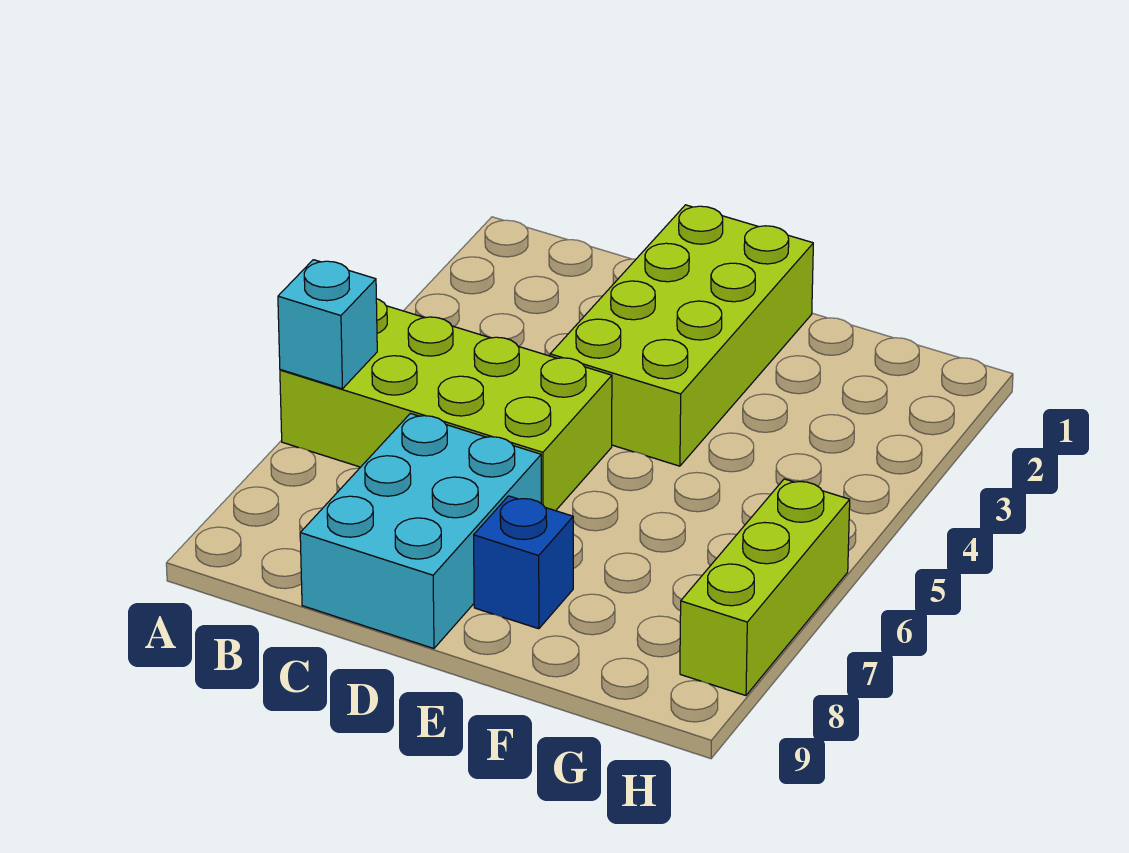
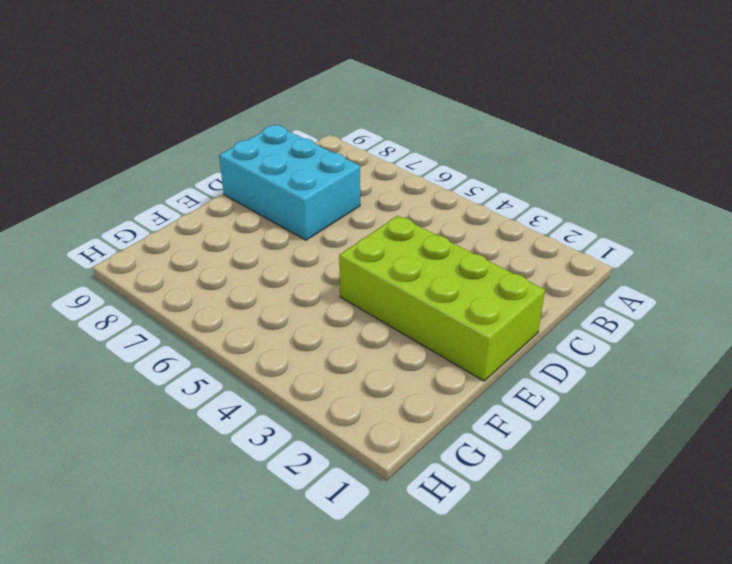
none -> lime 2x4 brick [280,299,612,511]
none -> blue 1x1 brick [474,496,573,629]

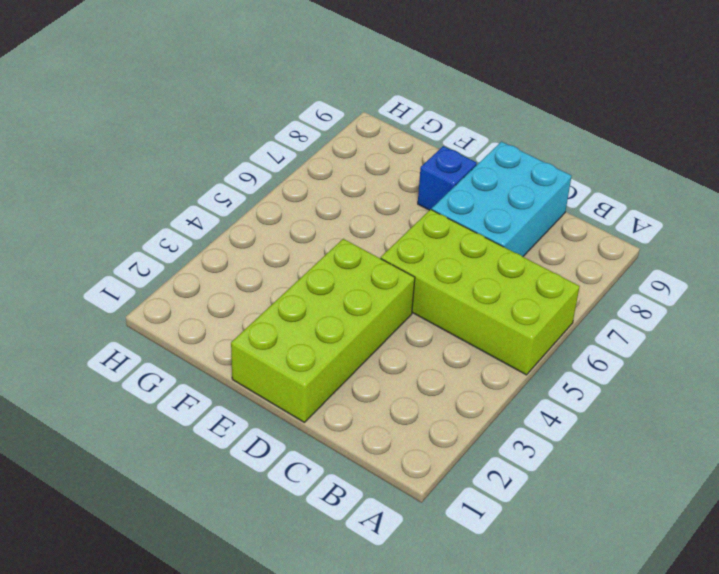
none -> lime 1x3 brick [680,479,850,696]
none -> cyan 1x1 brick [278,260,377,389]

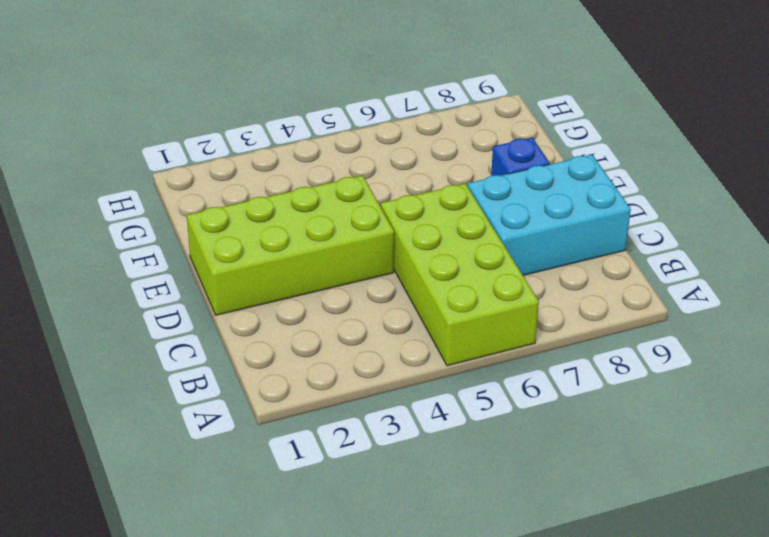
none -> lime 1x3 brick [680,479,850,696]
none -> cyan 1x1 brick [278,260,377,389]

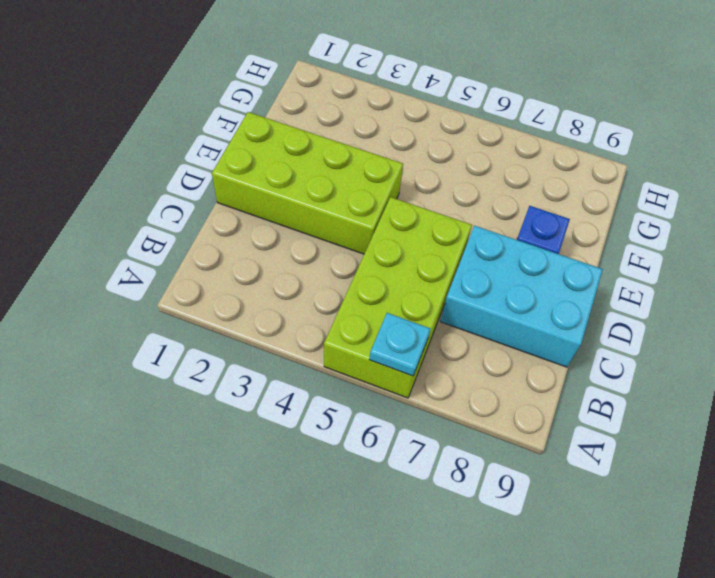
cyan 1x1 plate [369,313,430,376] -> cyan 1x1 brick [278,260,377,389]
none -> lime 1x3 brick [680,479,850,696]

